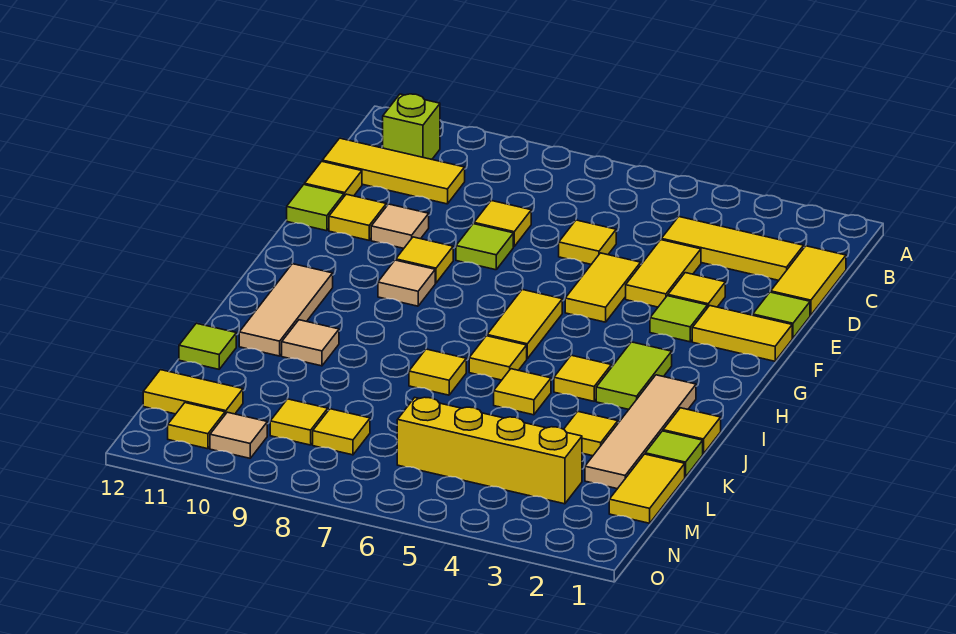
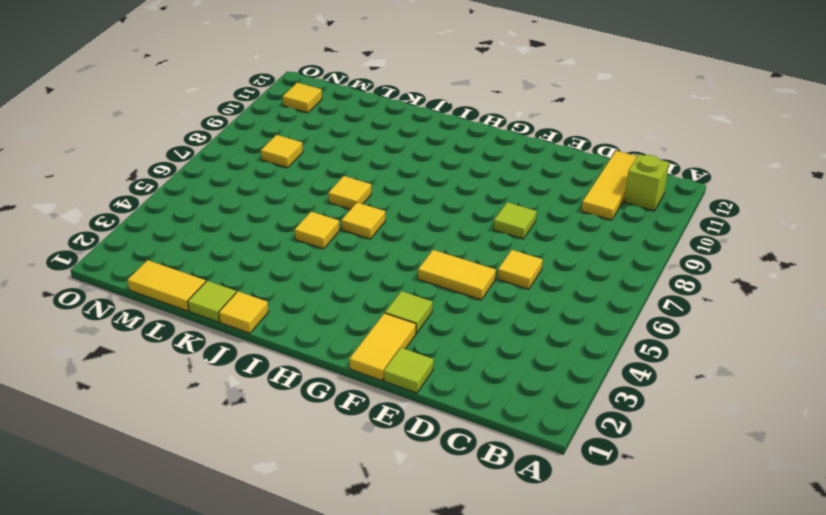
none -> yellow 1x2 tile [771,246,846,315]
none -> yellow 1x3 tile [661,217,804,280]
none -> yellow 1x2 tile [626,240,701,307]
none -> yellow 1x1 tile [474,201,531,247]

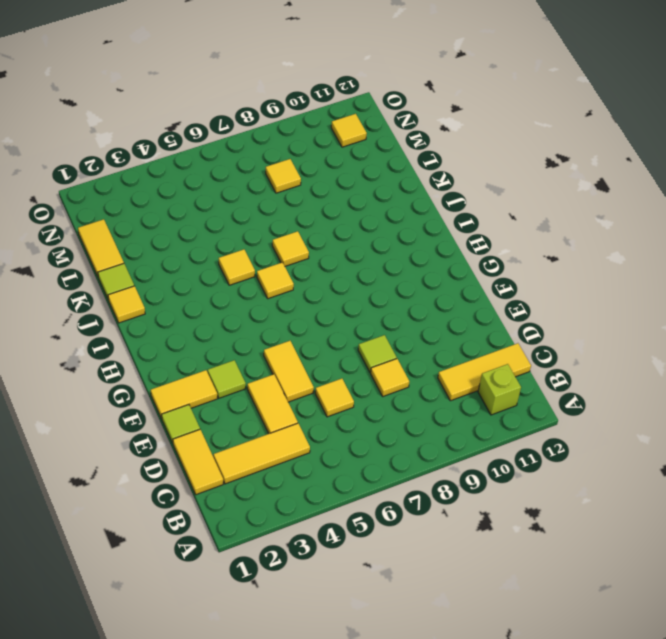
none -> yellow 1x1 tile [304,161,362,196]
none -> yellow 1x1 tile [668,273,725,308]
none -> tan 1x1 tile [371,204,429,248]
none -> yellow 1x1 tile [329,194,386,240]

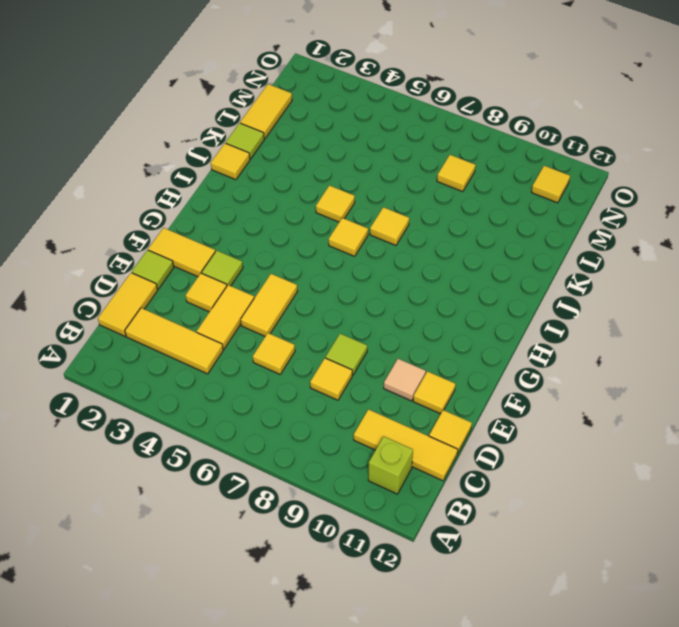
none -> lime 1x1 tile [287,185,344,231]
none -> yellow 1x1 tile [396,237,453,283]
none -> yellow 1x2 tile [487,290,562,358]
none -> tan 1x1 tile [378,260,435,306]

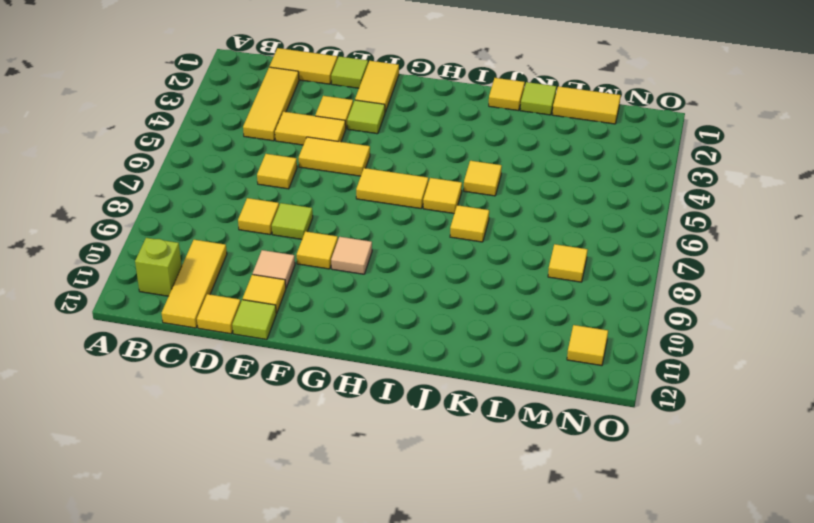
none -> lime 1x2 tile [596,342,672,409]
none -> tan 1x3 tile [239,264,333,356]
none -> tan 1x4 tile [585,375,696,489]
none -> yellow 1x1 tile [554,355,611,401]

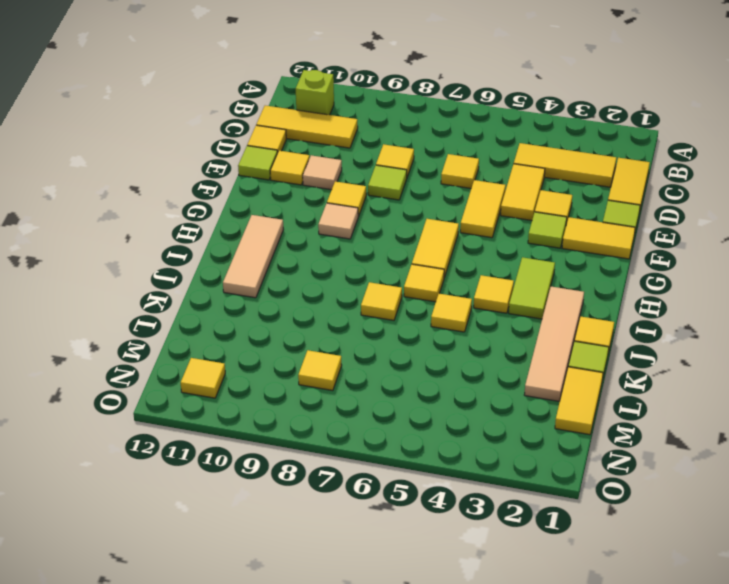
none -> tan 1x1 tile [282,320,339,366]
none -> yellow 1x1 tile [564,411,618,456]
none -> lime 1x1 tile [179,323,236,369]
none -> yellow 1x4 brick [397,397,582,504]

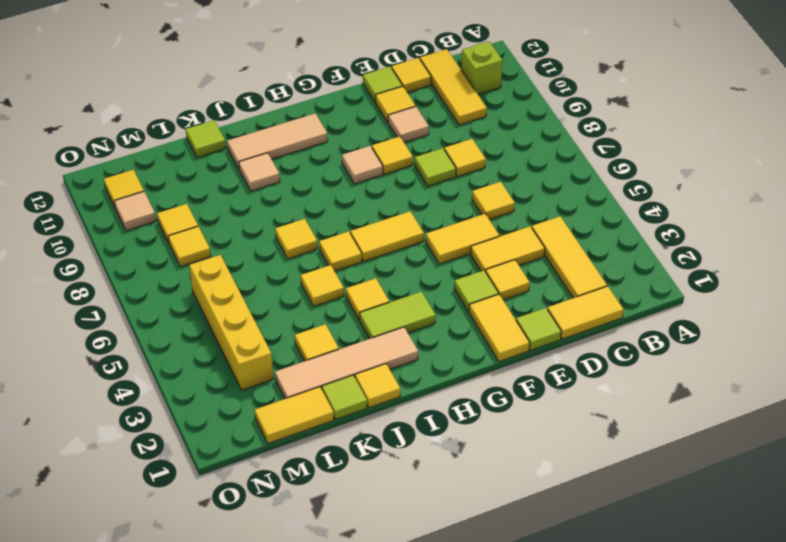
none -> yellow 1x2 tile [143,370,243,414]

